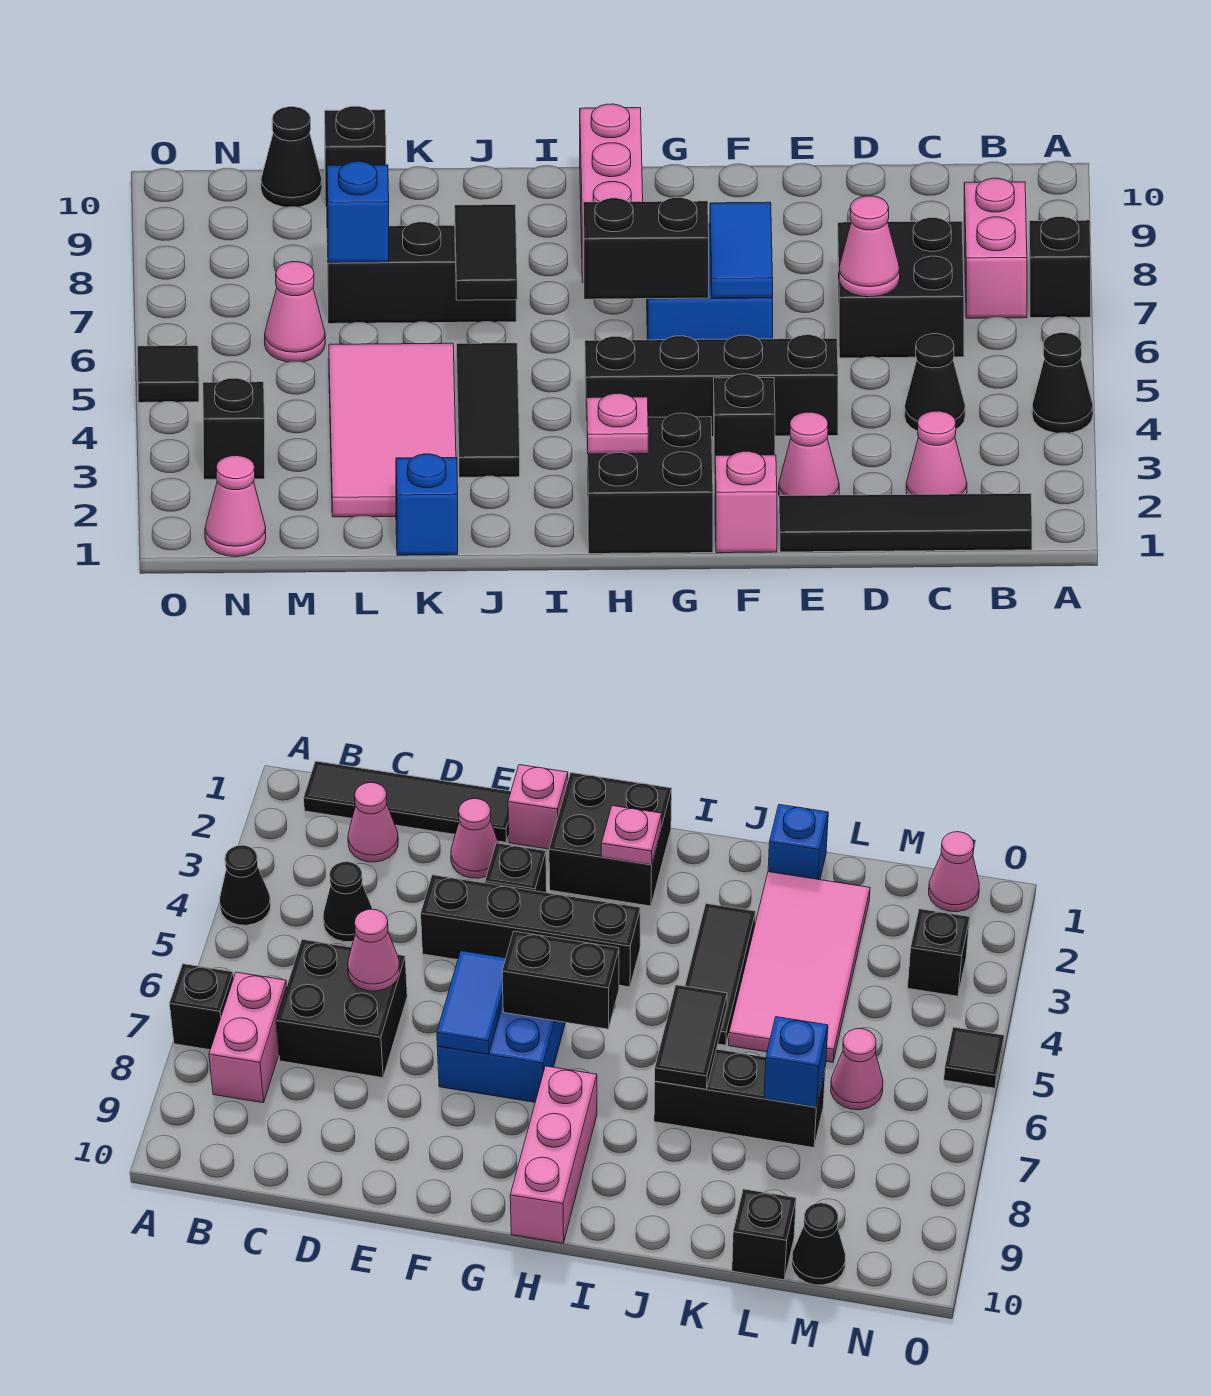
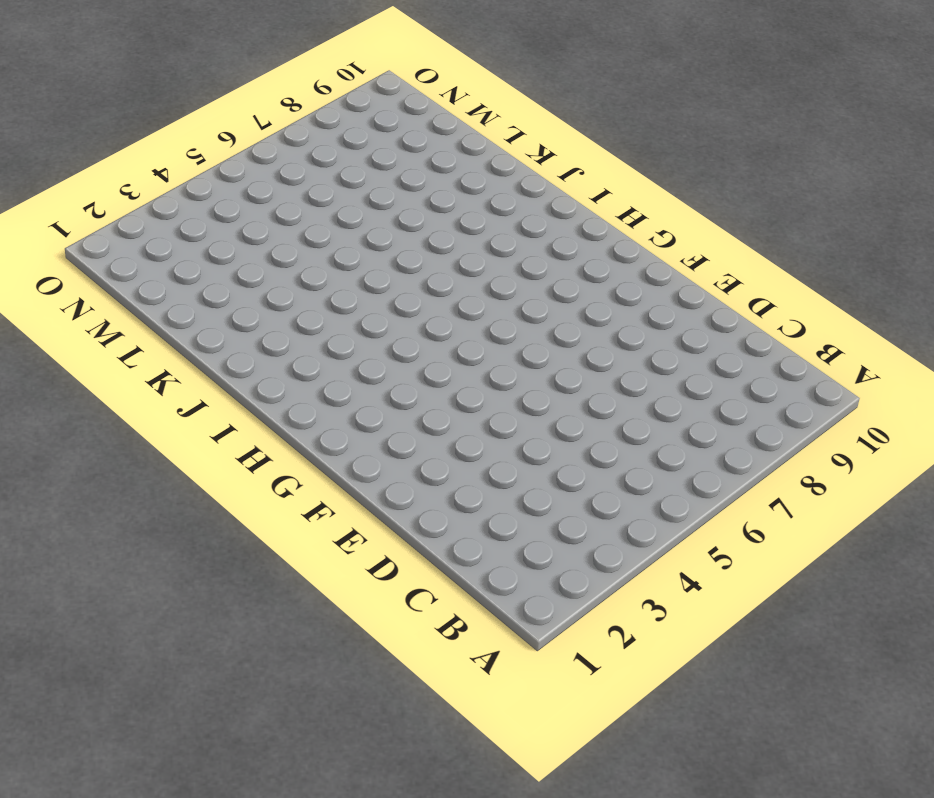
none -> black 1x1 cone [1032,333,1093,433]
none -> black 1x1 brick [1029,217,1091,318]
none -> black 1x4 tile [779,493,1032,552]
none -> pink 1x2 brick [964,178,1027,318]

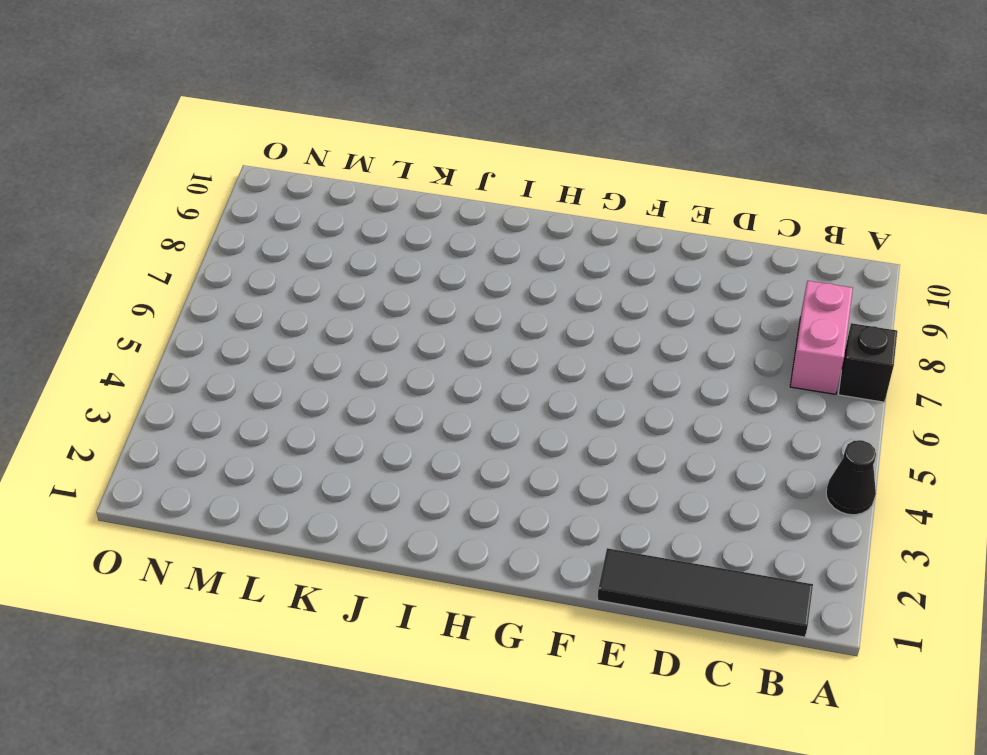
none -> pink 1x1 cone [906,411,967,495]
none -> black 1x1 cone [905,334,965,431]
none -> black 2x2 brick [838,218,964,358]
none -> pink 1x1 cone [779,412,839,496]

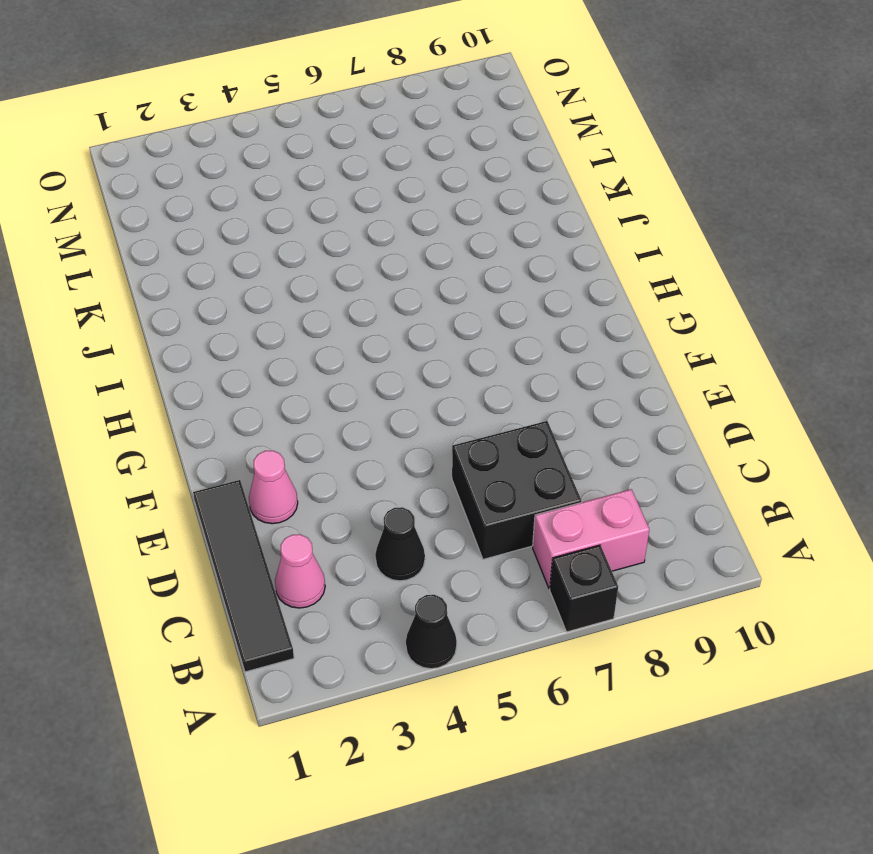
none -> black 1x4 brick [585,335,838,438]
none -> pink 1x1 brick [715,451,777,553]
none -> black 1x1 brick [714,374,775,475]
none -> blue 2x2 brick [647,223,773,340]

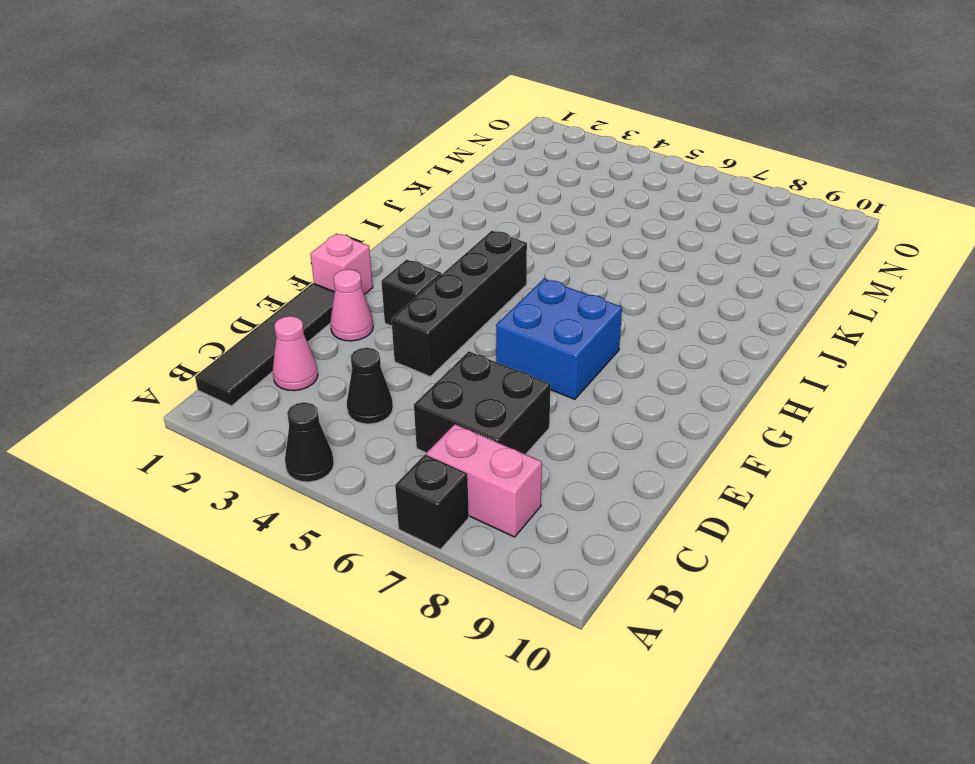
none -> black 2x2 brick [587,413,713,554]
none -> pink 1x3 brick [580,104,643,283]
none -> black 1x3 tile [456,343,520,477]
none -> black 1x3 brick [327,222,516,324]

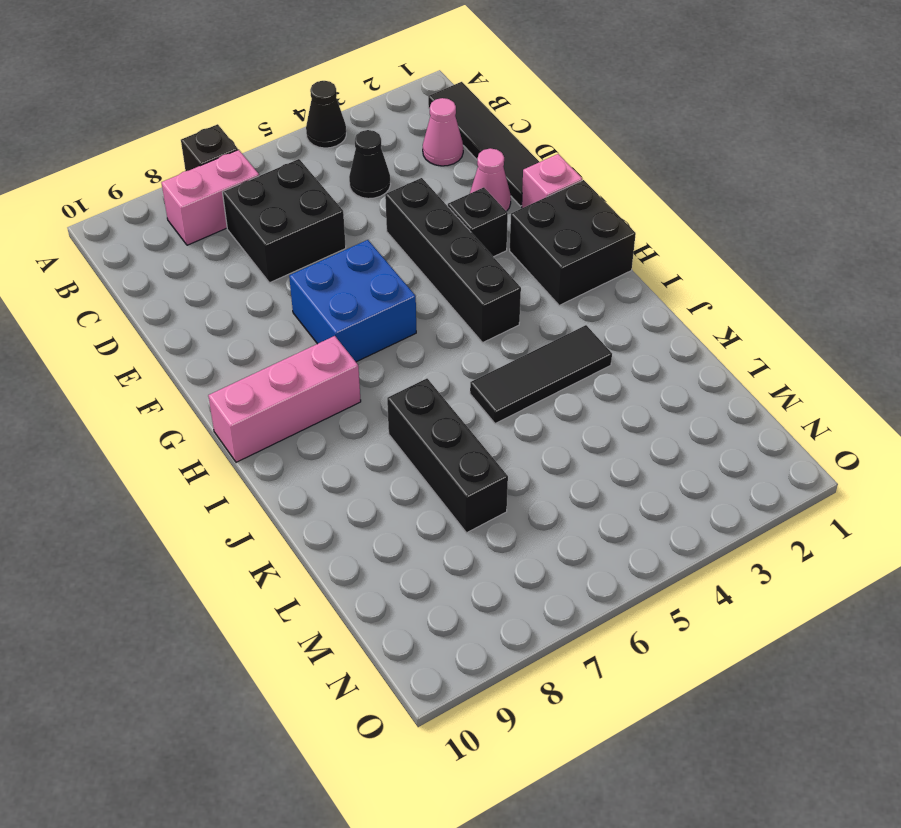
none -> blue 1x1 brick [396,454,458,555]
none -> pink 2x4 tile [329,343,456,517]
none -> black 1x1 brick [325,106,386,207]
none -> pink 1x1 cone [265,262,325,362]

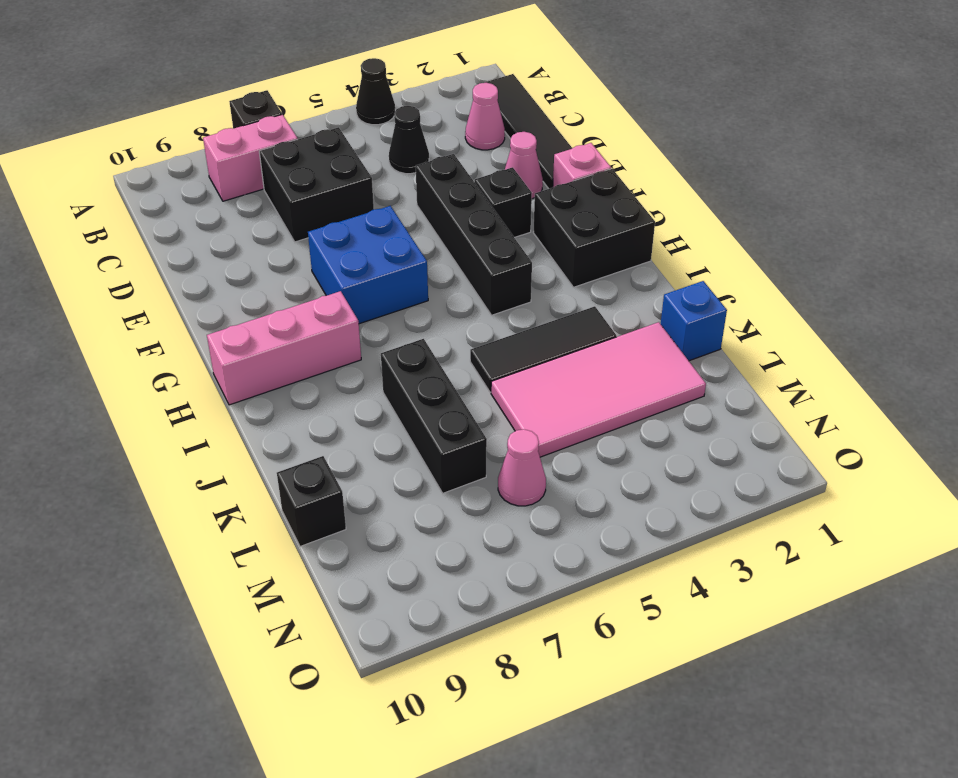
none -> black 1x1 cone [261,107,322,207]
none -> pink 1x1 cone [205,456,266,557]
none -> black 1x1 brick [203,378,265,479]
none -> black 1x1 tile [137,346,199,403]

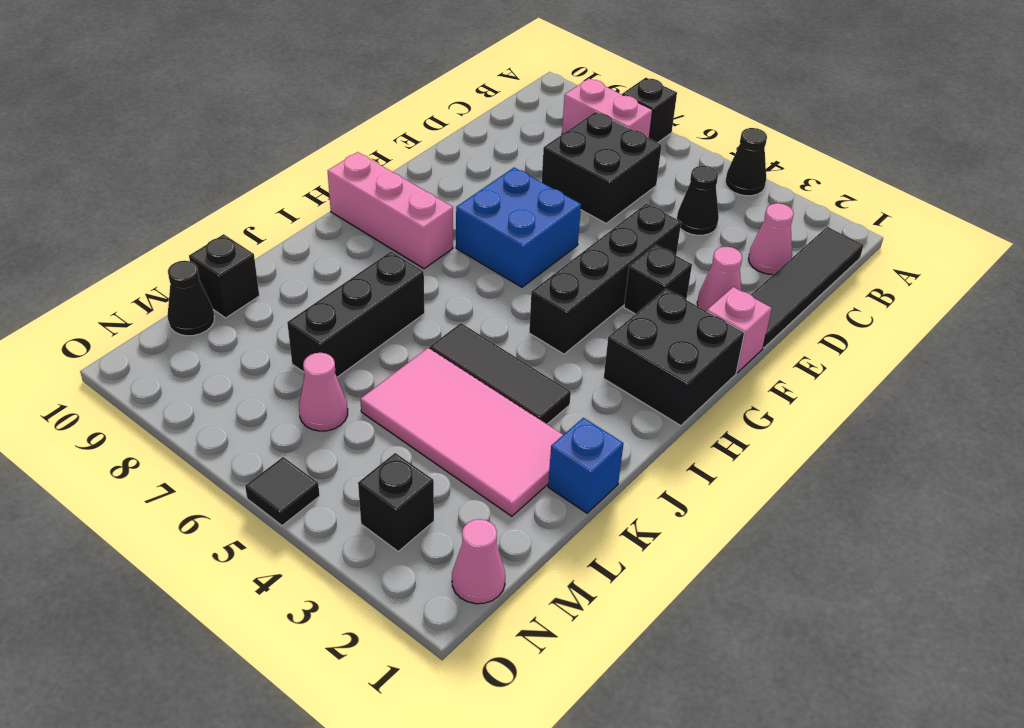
none -> pink 1x1 cone [839,196,900,297]
none -> blue 1x2 tile [710,202,773,298]
none -> black 1x2 brick [583,198,709,299]
none -> pink 1x1 plate [587,393,648,454]

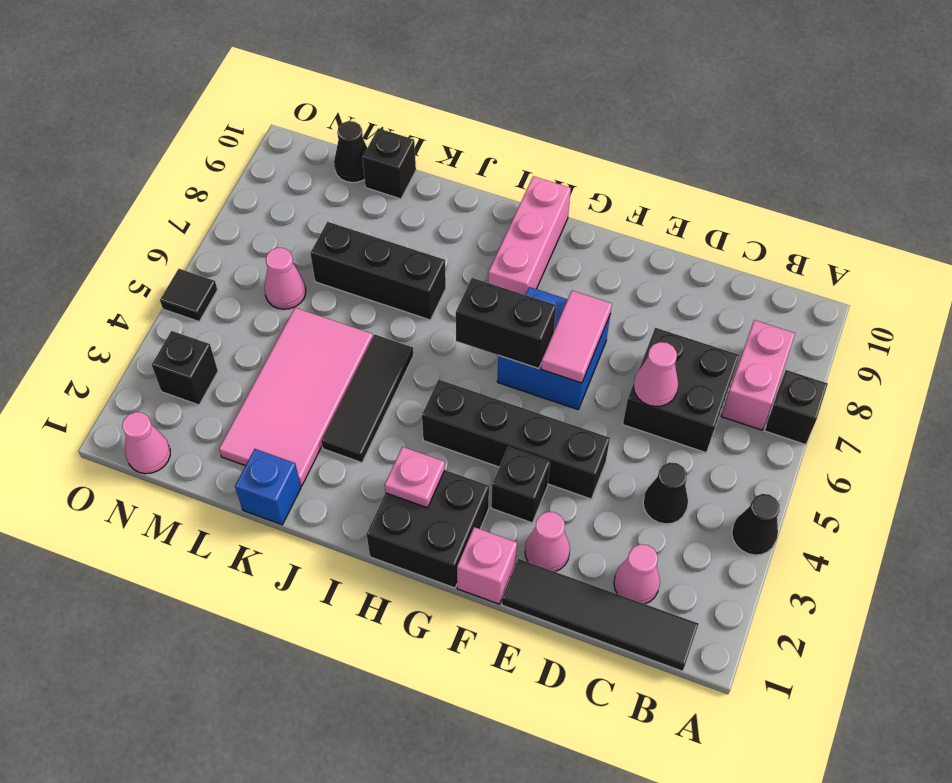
pink 1x2 tile [541,291,612,383] -> blue 1x2 tile [710,202,773,298]
none -> black 1x2 tile [455,205,517,300]
none -> blue 1x1 brick [327,161,389,263]

